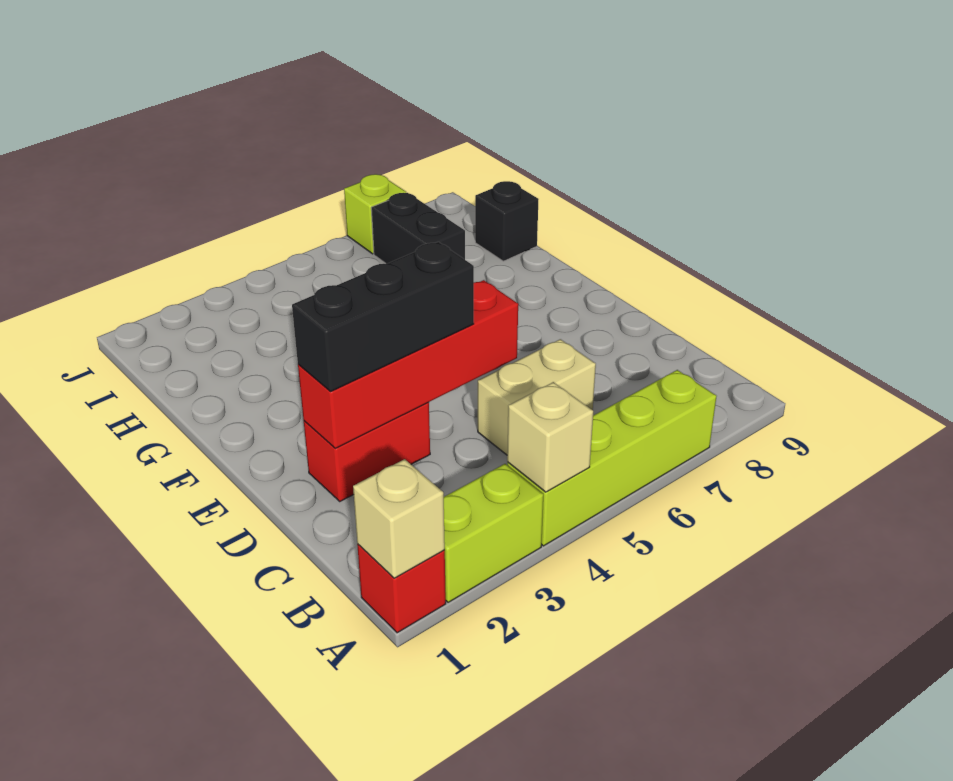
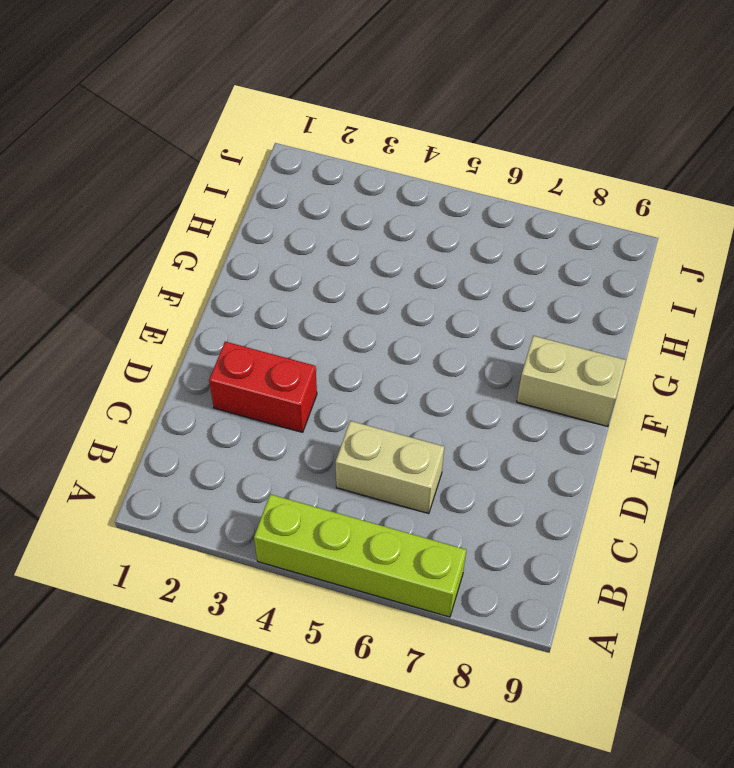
tan 1x2 brick [517,336,626,427] -> none
none -> red 1x1 brick [357,544,446,633]
none -> lime 1x2 brick [444,464,543,602]
none -> black 1x2 brick [371,193,465,264]

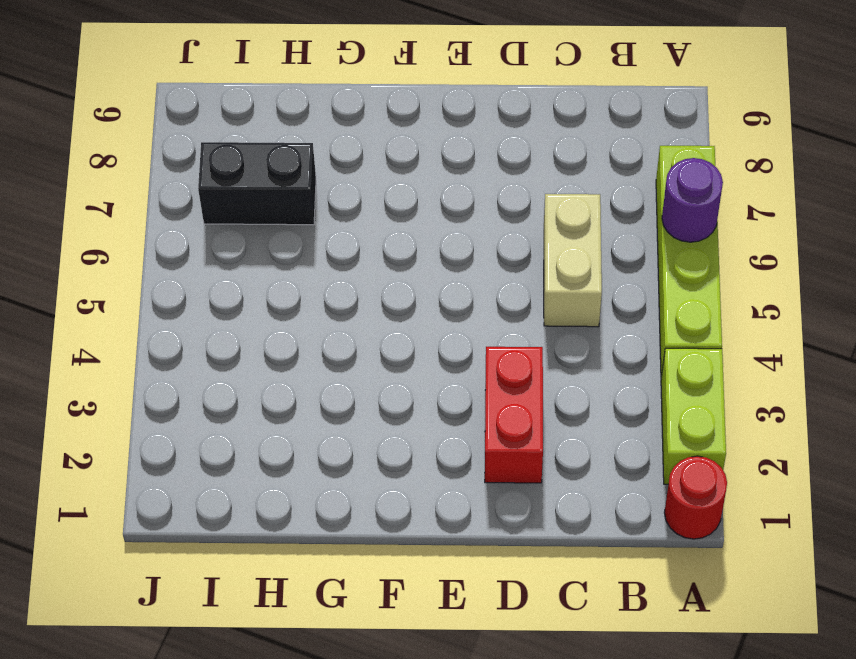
red 1x1 round brick [664,456,727,539] -> red 1x1 brick [357,544,446,633]
purple 1x1 round brick [662,158,723,242] -> none
none -> black 1x1 brick [475,181,539,261]
none -> lime 1x1 brick [344,174,406,254]
none -> tan 1x1 brick [353,459,445,578]

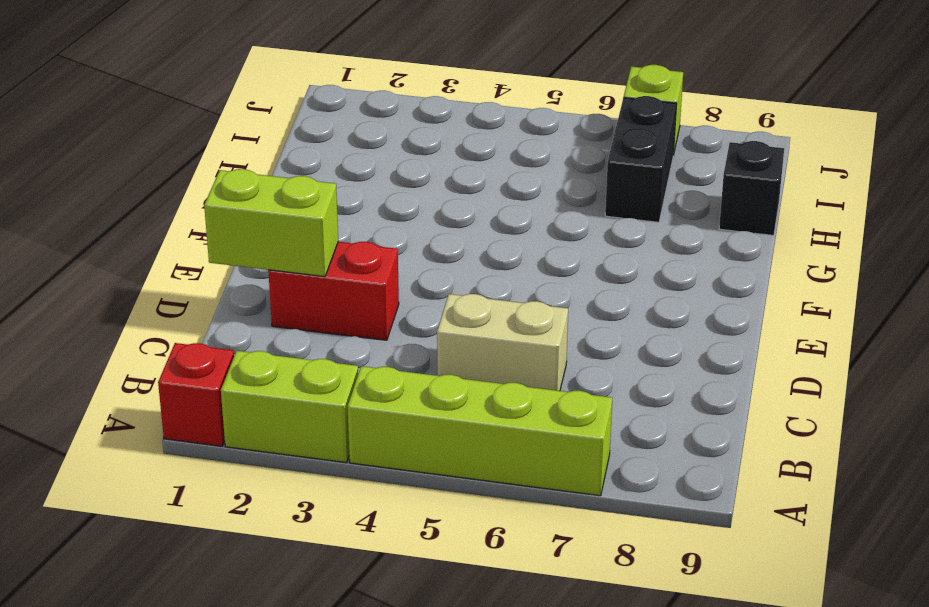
lime 1x2 brick [204,169,338,277] -> red 1x4 brick [298,280,518,448]
none -> tan 1x1 brick [353,459,445,578]
none -> tan 1x1 brick [507,382,593,492]
none -> black 1x3 brick [292,242,474,391]

